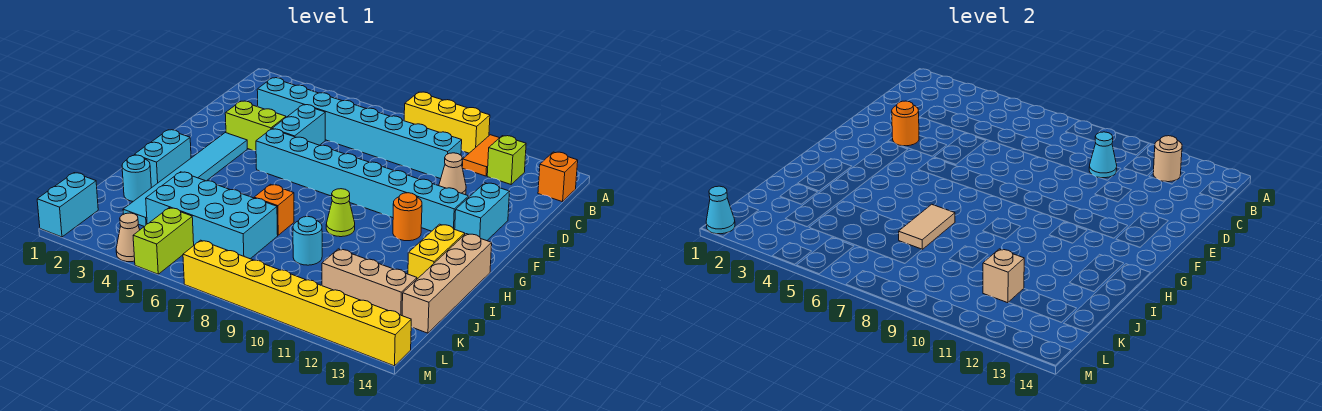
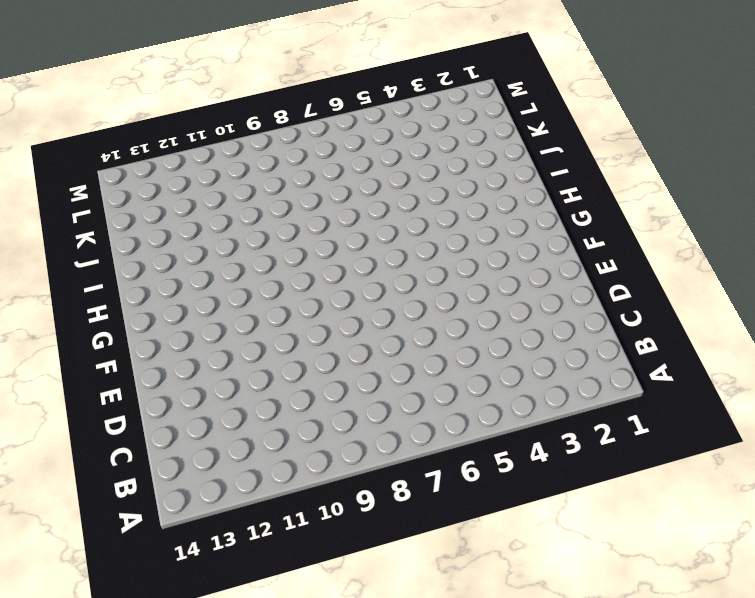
none -> yellow 1x3 brick [404,92,490,153]
none -> orange 1x2 tile [462,135,499,176]
none -> lime 1x1 brick [487,136,526,184]
none -> orange 1x1 brick [538,152,578,202]

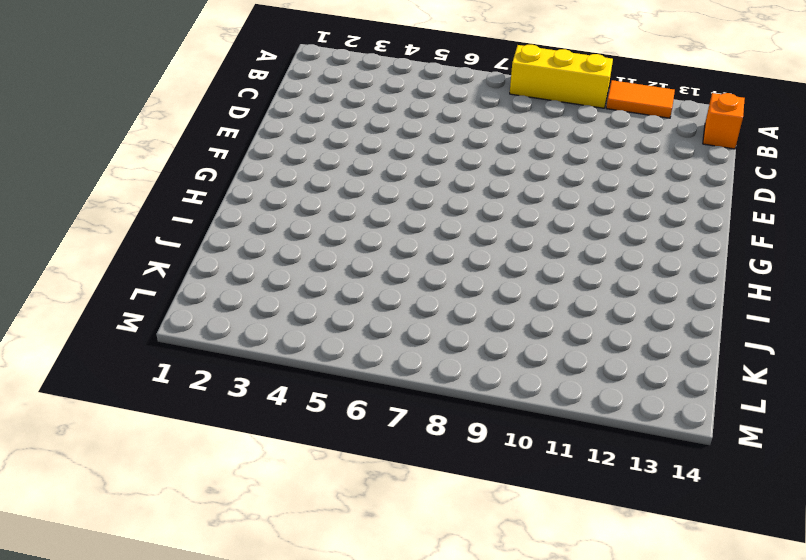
orange 1x2 tile [606,80,675,118] -> orange 1x2 tile turned to [462,135,499,176]
none -> lime 1x1 brick [487,136,526,184]
none -> cyan 1x8 brick [257,78,462,179]
none -> cyan 1x2 brick [272,105,325,145]
none -> tan 1x1 cone [439,153,466,194]

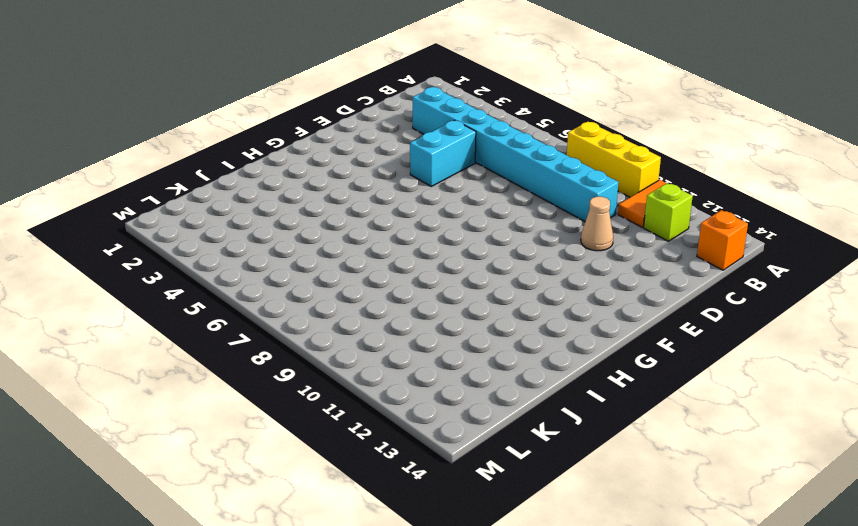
none -> lime 1x2 brick [225,101,286,151]
none -> cyan 1x2 brick [455,183,510,241]
none -> cyan 1x6 tile [123,133,247,227]
none -> cyan 1x8 brick [256,129,469,231]

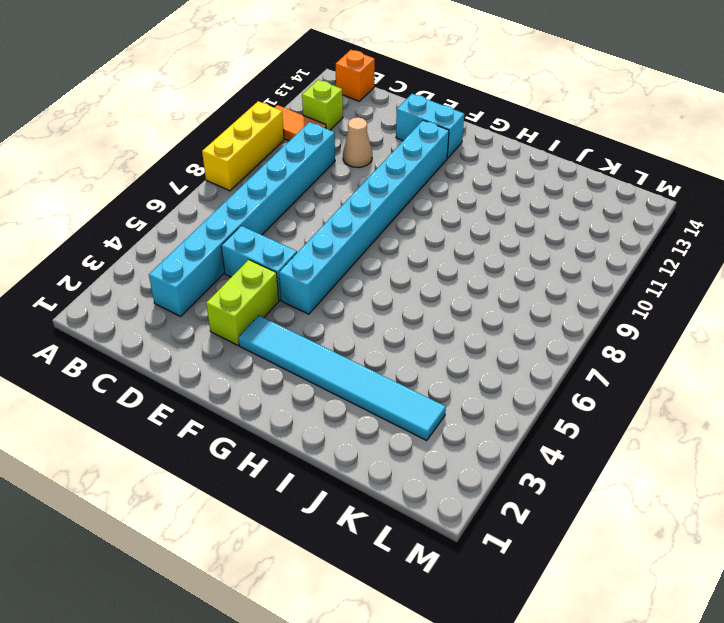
none -> orange 1x1 round brick [393,193,422,241]
none -> cyan 1x2 brick [134,130,191,188]
none -> lime 1x1 cone [326,189,355,237]
none -> yellow 1x2 brick [408,224,465,279]

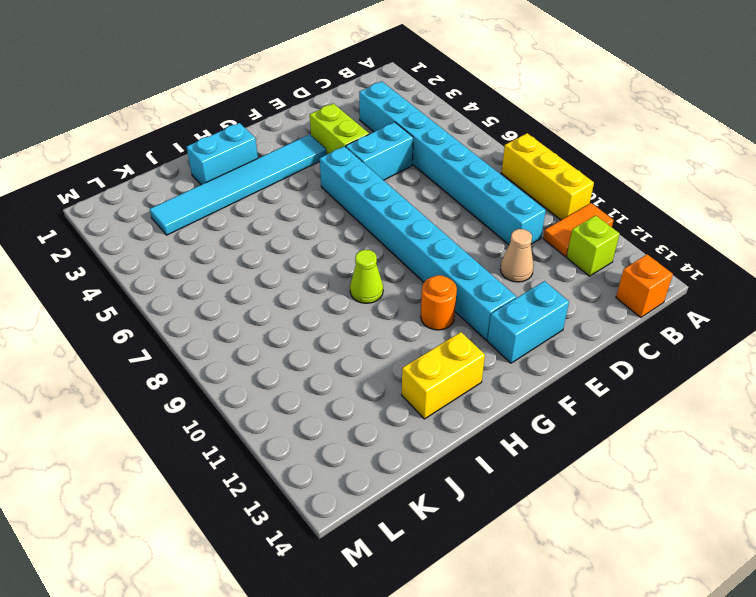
none -> tan 1x4 brick [402,234,492,333]
none -> orange 1x1 brick [254,184,294,235]
none -> cyan 1x1 round brick [122,155,151,201]
none -> cyan 2x4 brick [146,172,278,259]

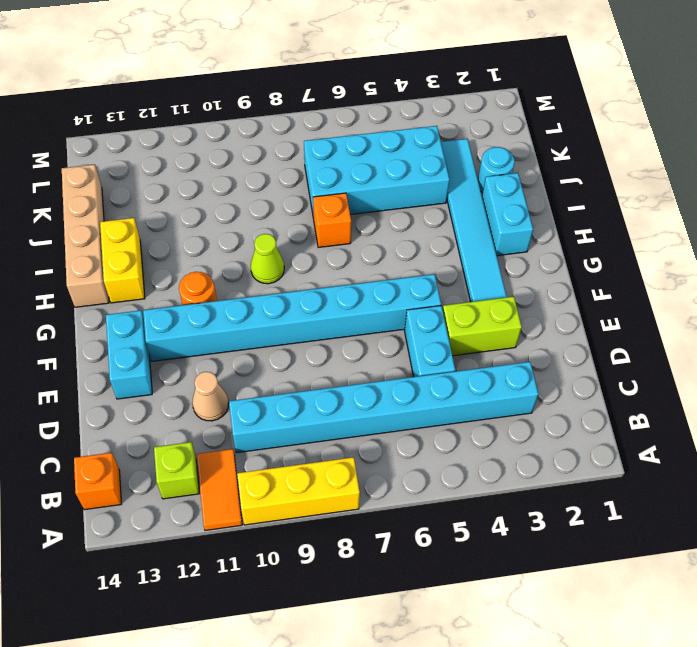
none -> cyan 1x1 round brick [293,216,322,265]
none -> tan 1x3 brick [322,249,417,316]
none -> cyan 1x2 brick [37,173,98,237]
none -> lime 1x2 brick [133,208,194,274]

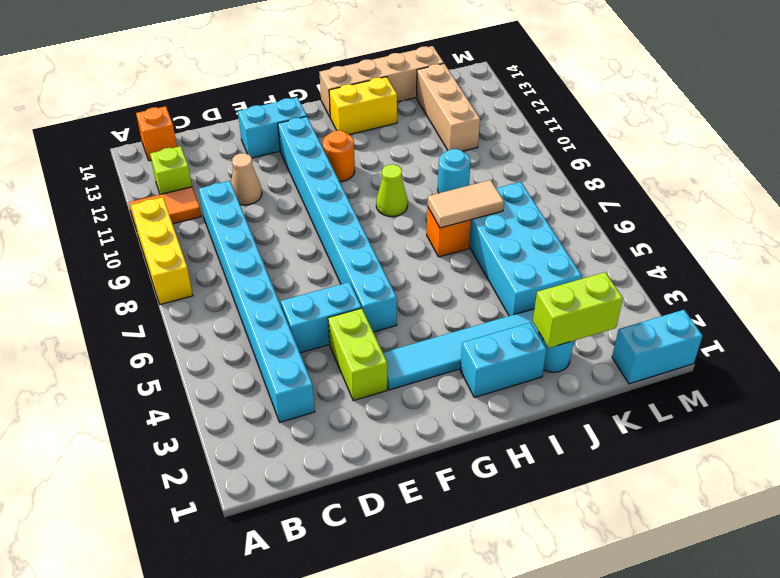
lime 1x2 brick [533,272,623,348] -> lime 1x2 brick moved to [133,208,194,274]
none -> tan 1x1 cone [116,213,140,262]
none -> yellow 1x8 brick [183,240,411,366]
none -> tan 1x1 round brick [1153,136,1182,182]
none -> cyan 1x1 cone [1089,132,1117,178]

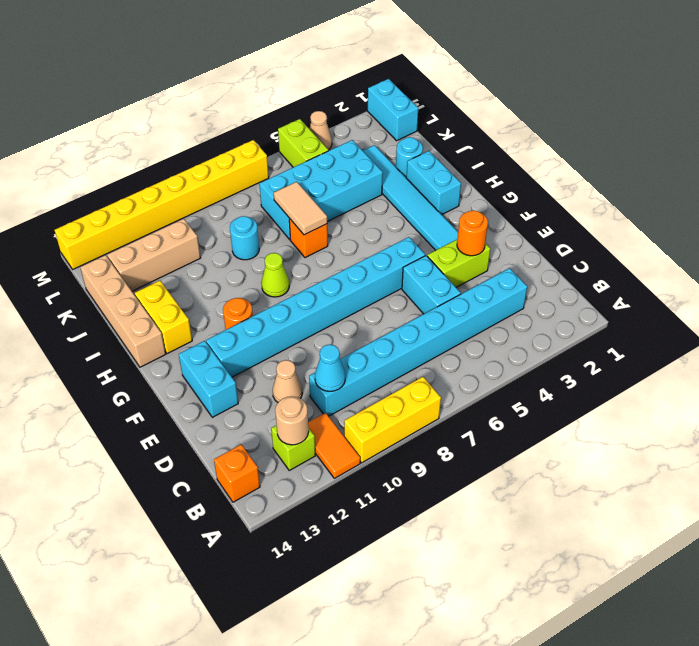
none -> tan 1x1 brick [983,249,1024,303]
none -> cyan 1x1 cone [706,186,735,234]

